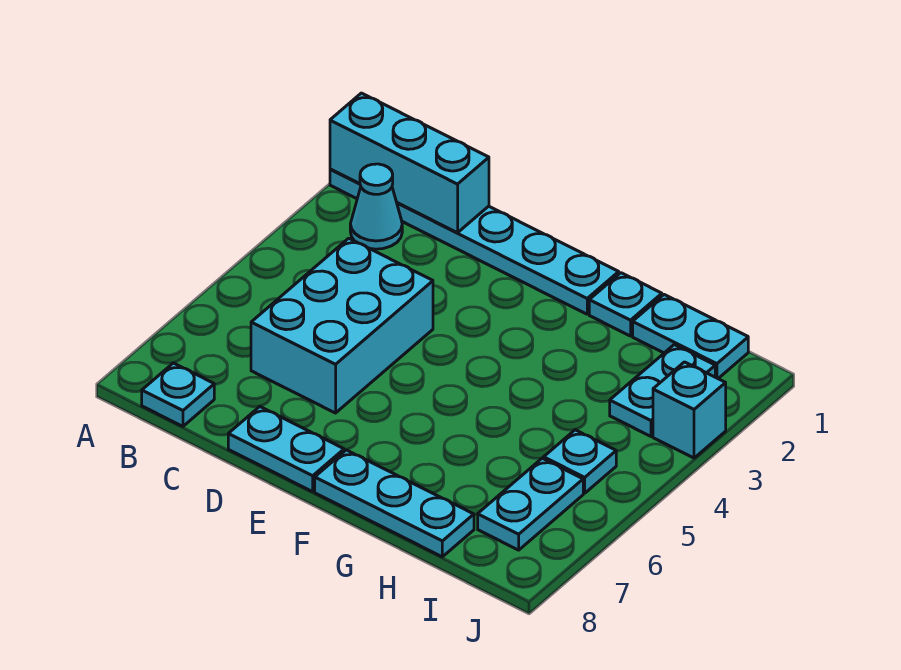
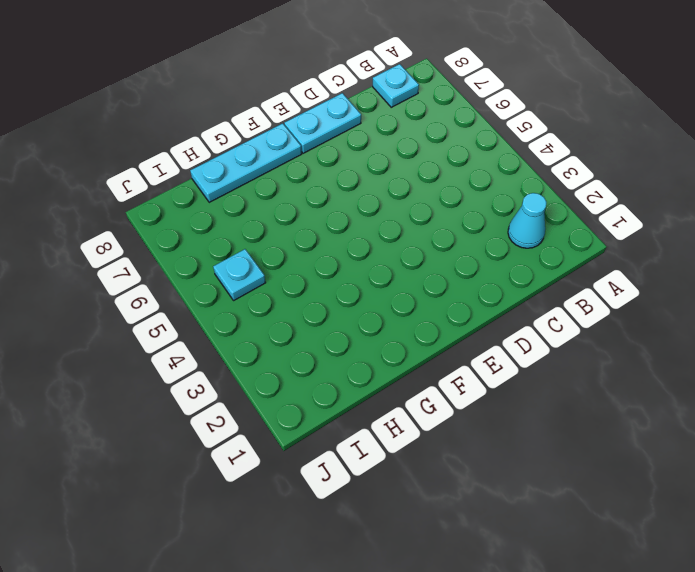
none -> cyan 1x6 plate [330,169,619,314]
none -> cyan 2x3 brick [251,238,433,413]
none -> cyan 1x1 plate [589,273,662,336]

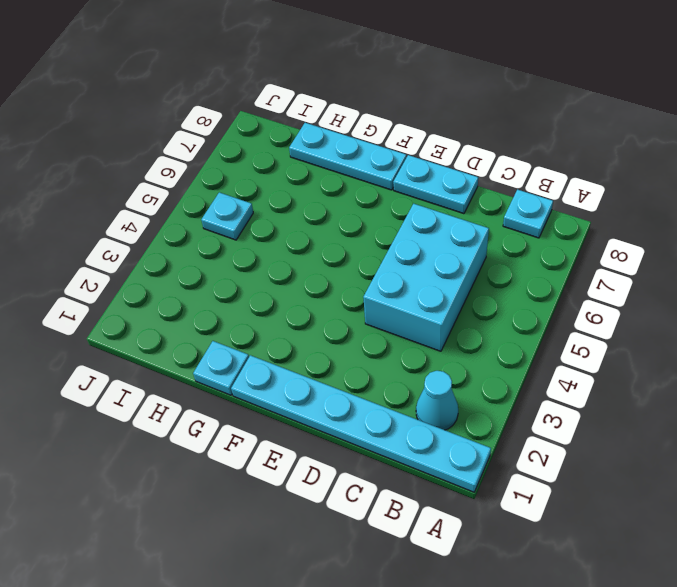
none -> cyan 1x2 plate [633,295,748,378]
none -> cyan 1x2 plate [610,345,715,436]
none -> cyan 1x2 plate [478,458,583,550]

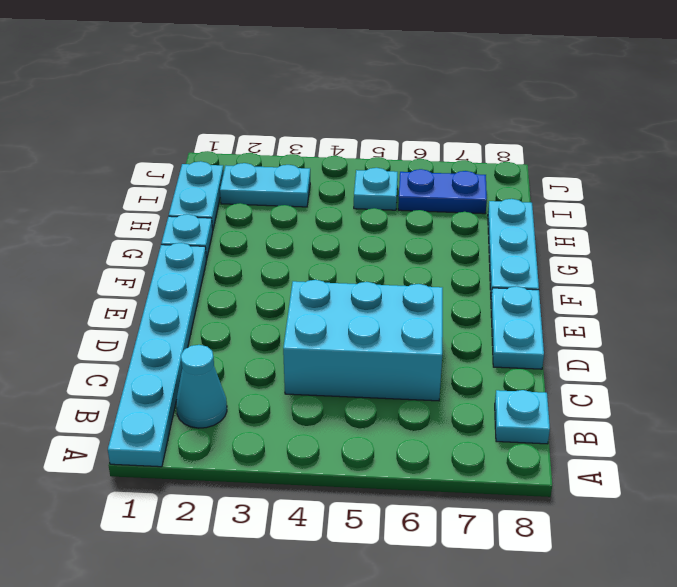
blue 1x2 plate [398,169,487,214] -> cyan 1x2 plate [478,458,583,550]
none -> cyan 1x1 brick [653,362,726,458]
none -> cyan 1x3 brick [330,93,489,233]

